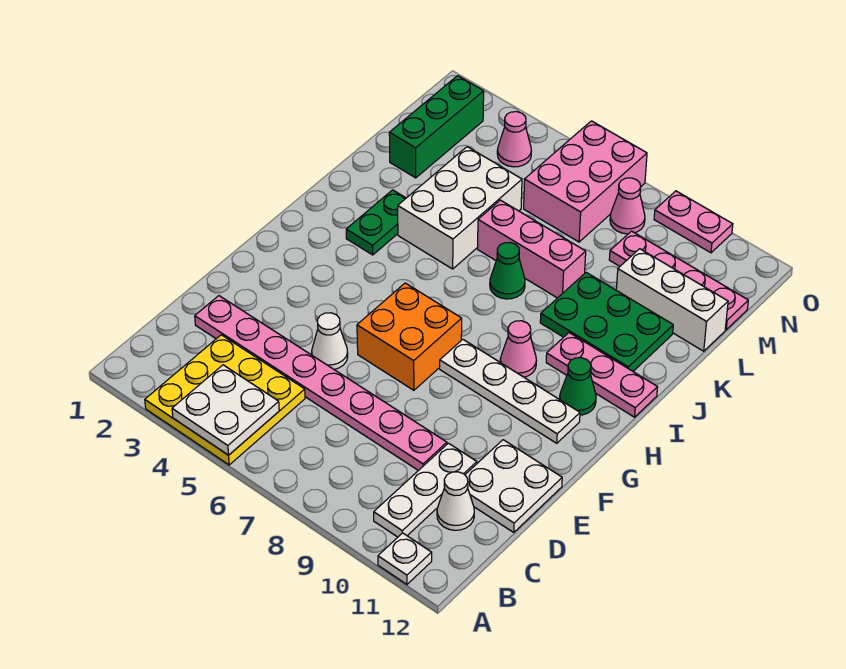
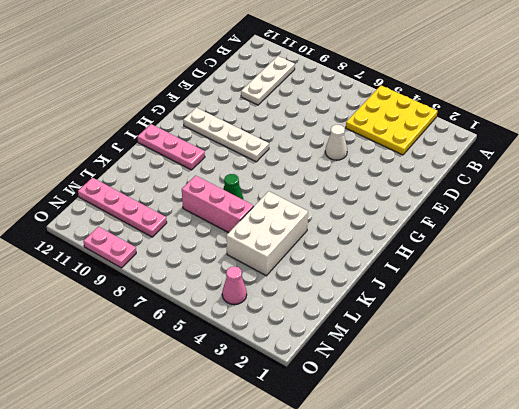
none -> white 1x1 plate [378,533,432,584]
none -> white 1x1 cone [437,472,474,530]
none -> pink 1x8 plate [195,296,447,471]

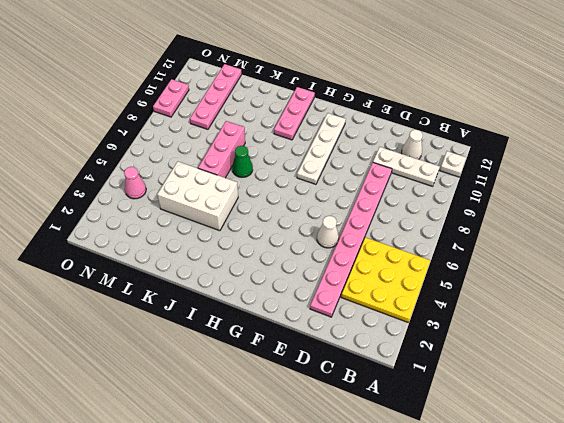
none -> white 2x2 plate [465,440,562,532]
none -> orange 2x2 brick [357,283,462,390]
none -> pink 1x1 cone [500,321,536,377]

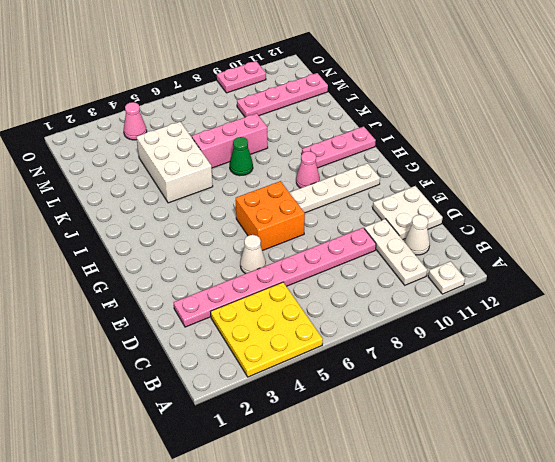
none -> green 1x1 cone [560,358,596,415]
none -> green 1x2 plate [346,190,406,255]
none -> green 2x3 plate [540,272,673,371]

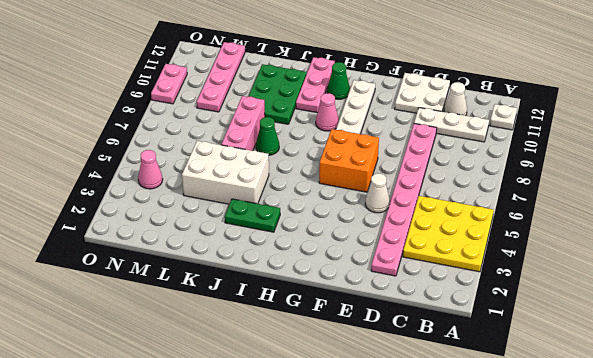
none -> green 1x3 brick [389,76,484,178]
none -> white 1x3 brick [616,249,728,351]
none -> pink 2x3 brick [524,121,647,242]

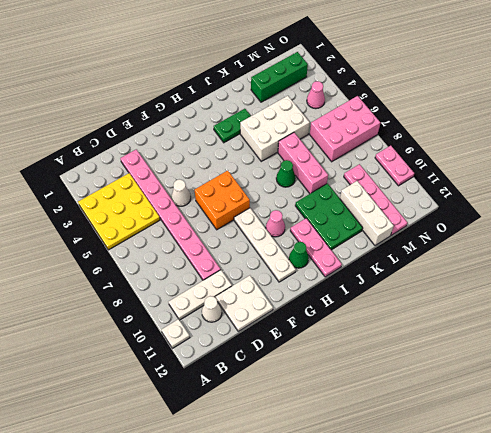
none -> pink 1x1 cone [610,178,645,234]
none -> white 2x2 plate [172,365,279,455]

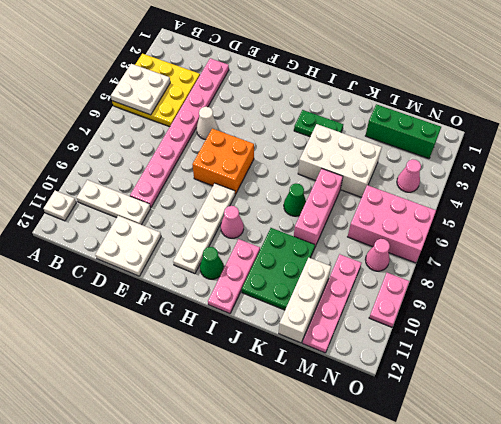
none -> white 1x1 cone [437,472,474,530]

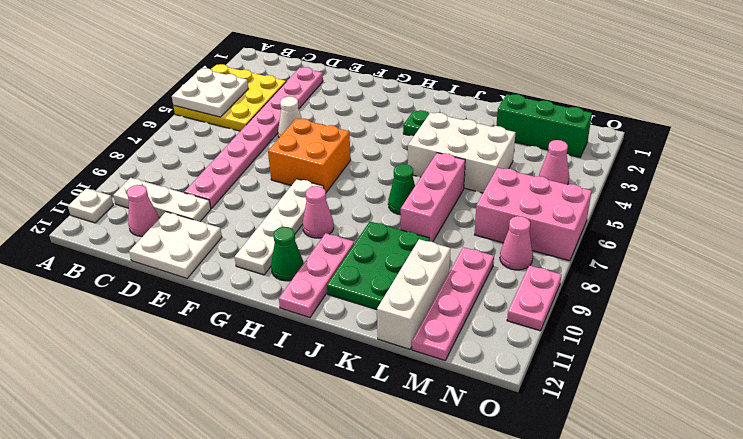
pink 1x1 cone [127,185,159,236] -> white 1x1 cone [437,472,474,530]

